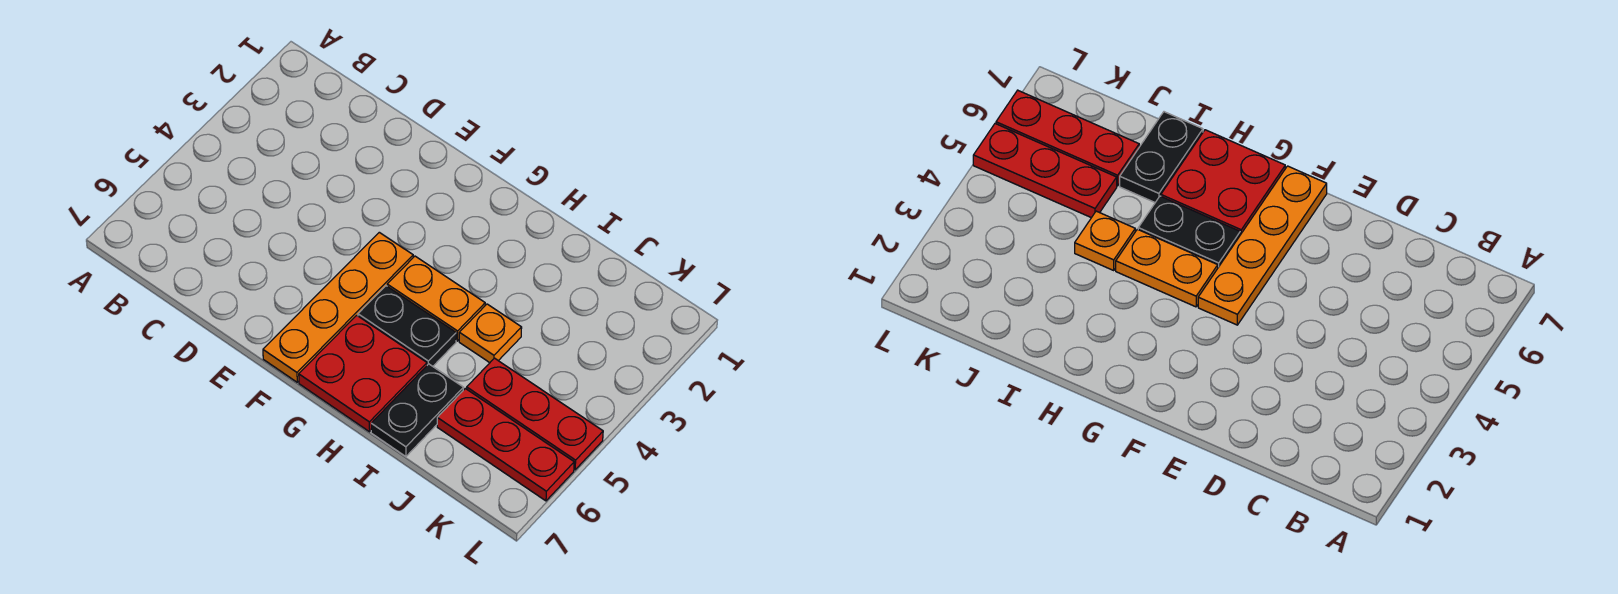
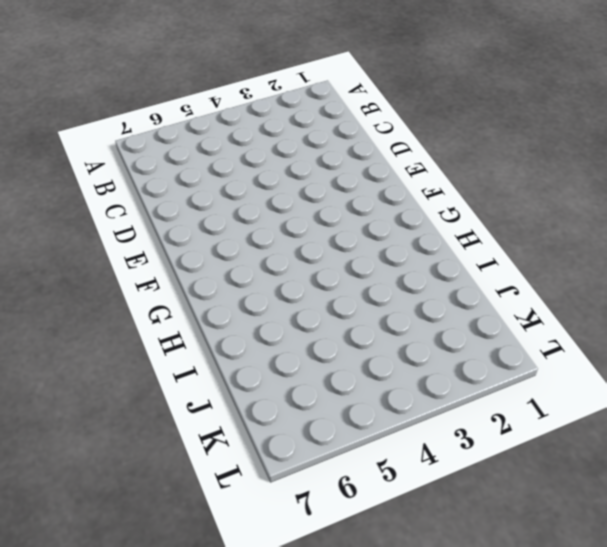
none -> orange 1x4 plate [263,232,413,382]
none -> orange 1x2 plate [387,256,485,341]

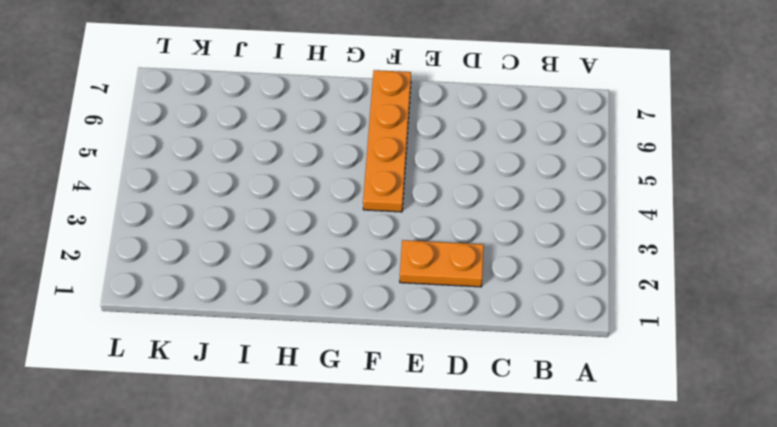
orange 1x2 plate [400,240,484,287] -> orange 1x2 plate moved to [387,256,485,341]
none -> black 1x2 plate [358,286,456,366]
none -> red 2x2 plate [299,315,427,432]

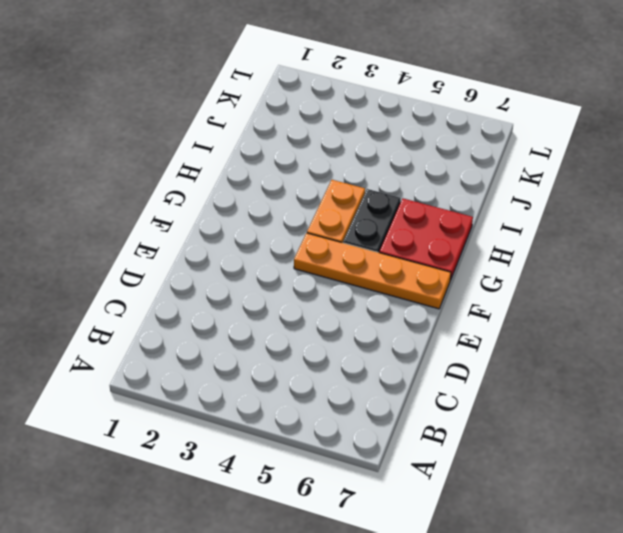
none -> orange 1x1 plate [459,304,522,363]
none -> black 1x2 plate [371,364,463,457]

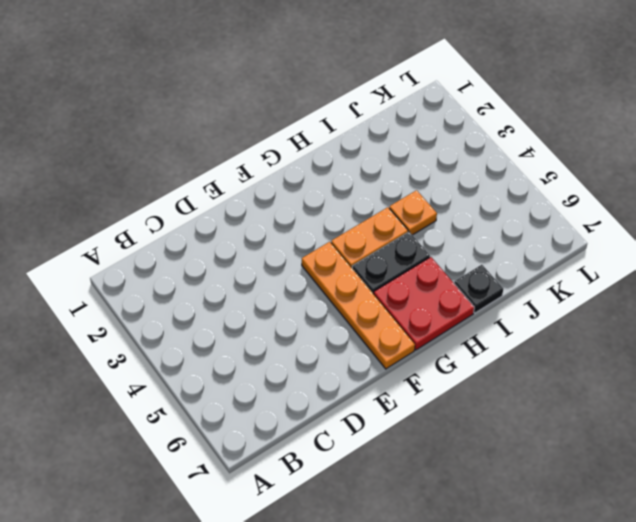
black 1x1 plate [454,265,503,313] -> black 1x2 plate [371,364,463,457]
none -> red 1x3 plate [467,358,603,470]
none -> red 1x3 plate [437,389,574,501]

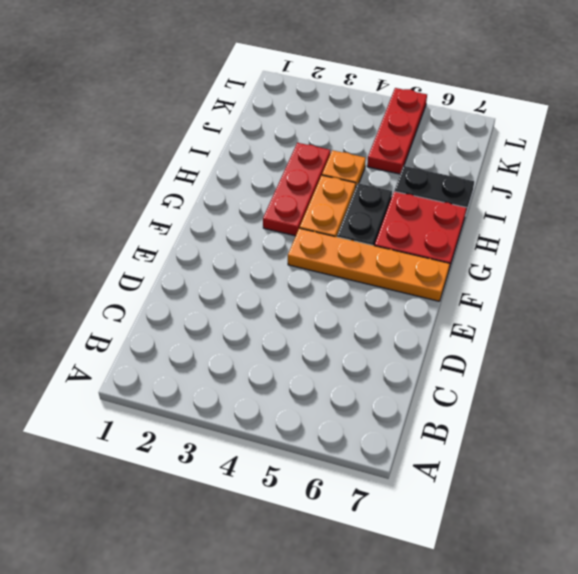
red 1x3 plate [263,143,330,236] -> red 1x3 plate moved to [437,389,574,501]

